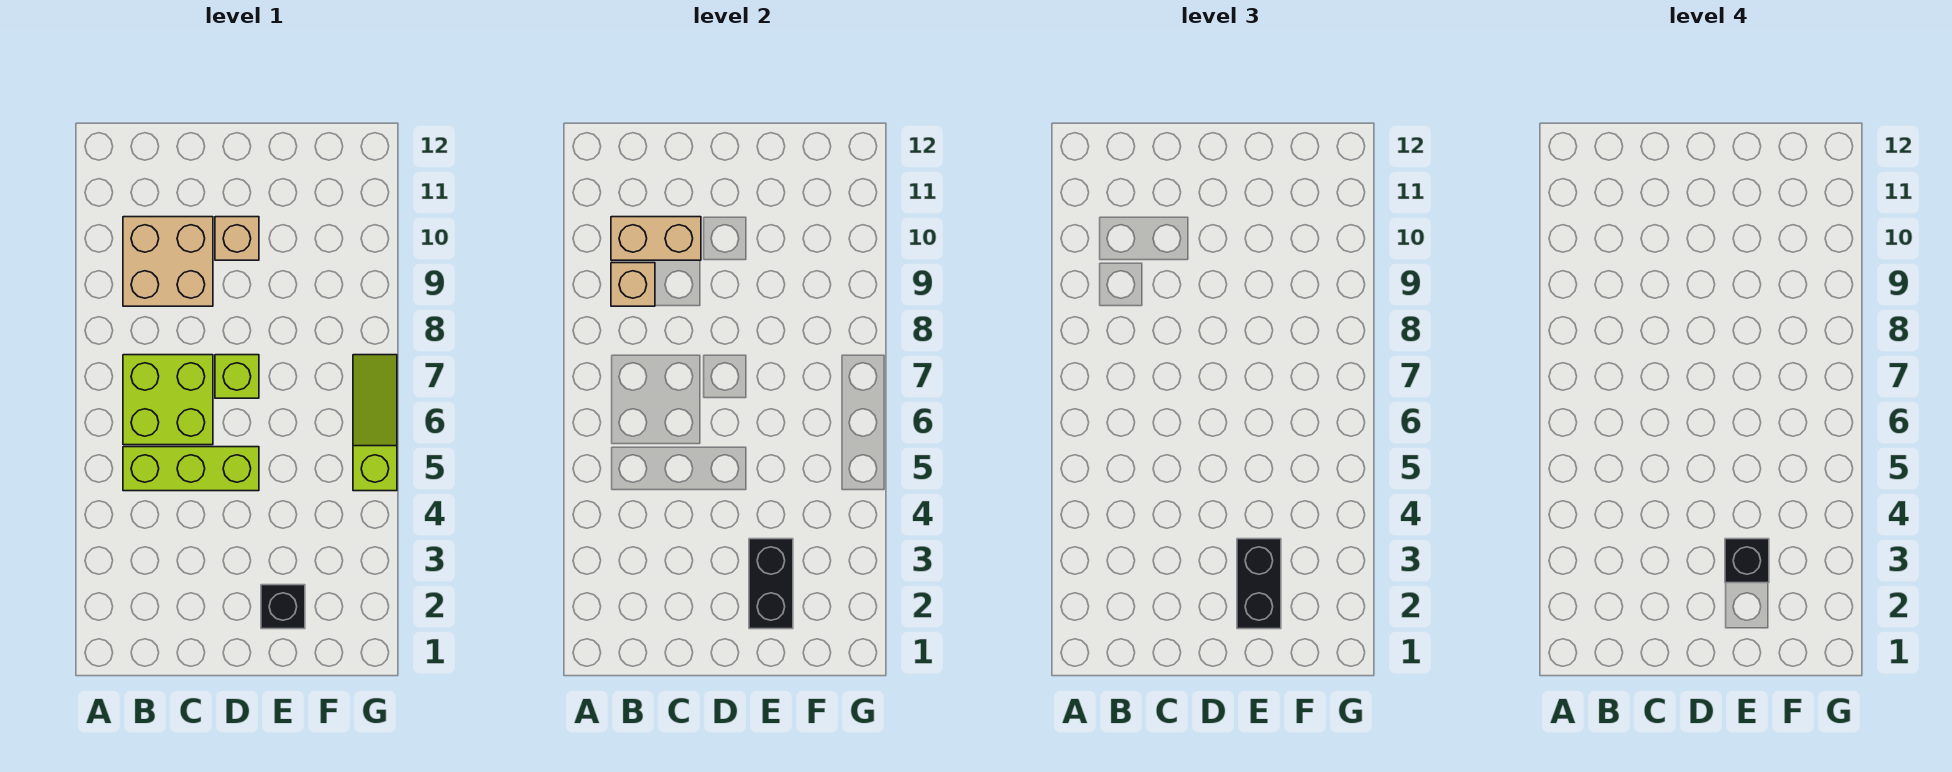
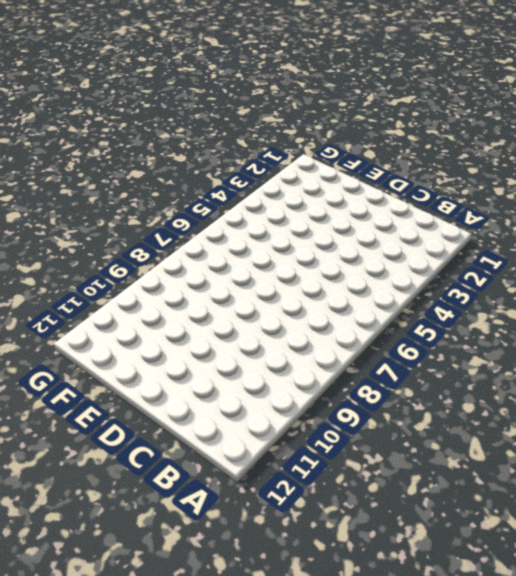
none -> lime 1x3 brick [123,447,259,491]
none -> lime 2x2 brick [123,355,213,445]
none -> tan 2x2 brick [123,217,213,306]

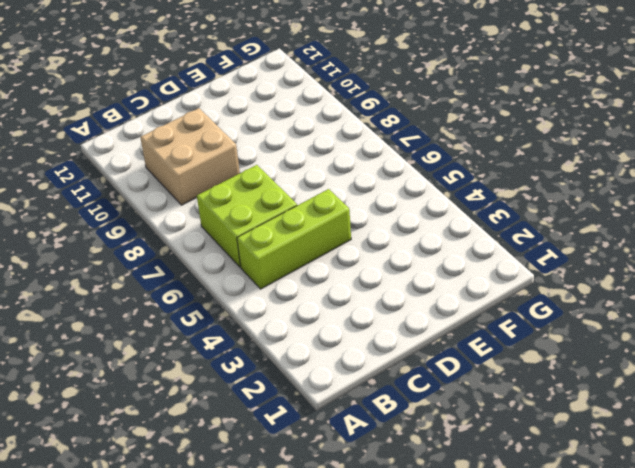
none -> lime 1x1 brick [215,355,259,398]
none -> tan 1x1 brick [215,217,259,260]
none -> black 1x1 brick [261,585,305,629]

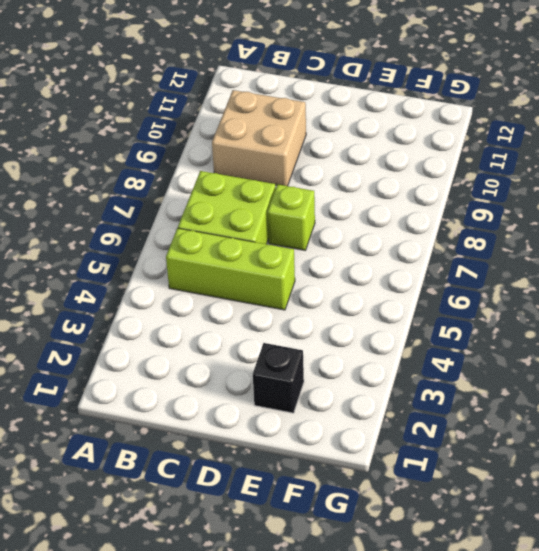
none -> tan 1x1 brick [215,217,259,260]
none -> lime 1x3 slope [353,355,397,491]
none -> tan 1x1 brick [611,263,655,306]

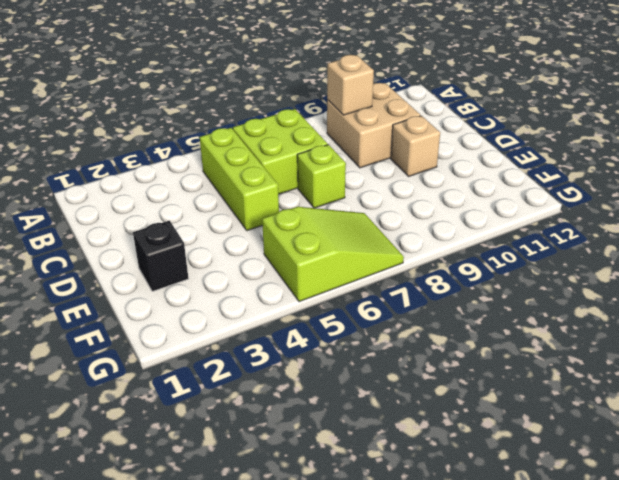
lime 2x3 slope [262,207,404,302] -> lime 1x3 slope [353,355,397,491]
none -> tan 1x2 brick [611,217,701,260]
none -> black 1x2 brick [749,539,793,629]
none -> black 1x2 brick [1237,539,1281,629]

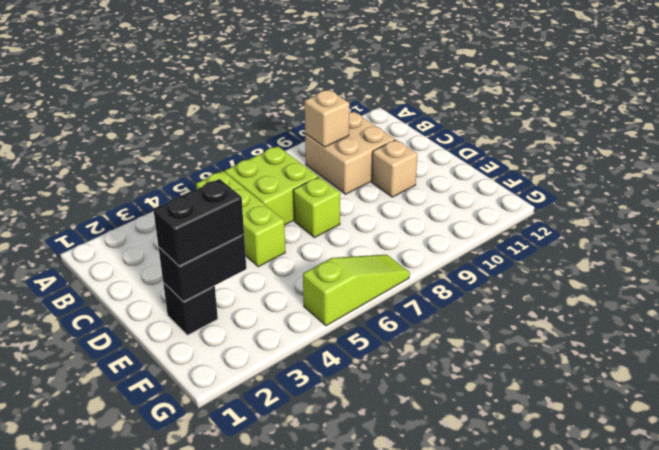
none -> tan 1x2 brick [611,217,701,260]
none -> black 1x1 brick [1725,539,1769,583]

